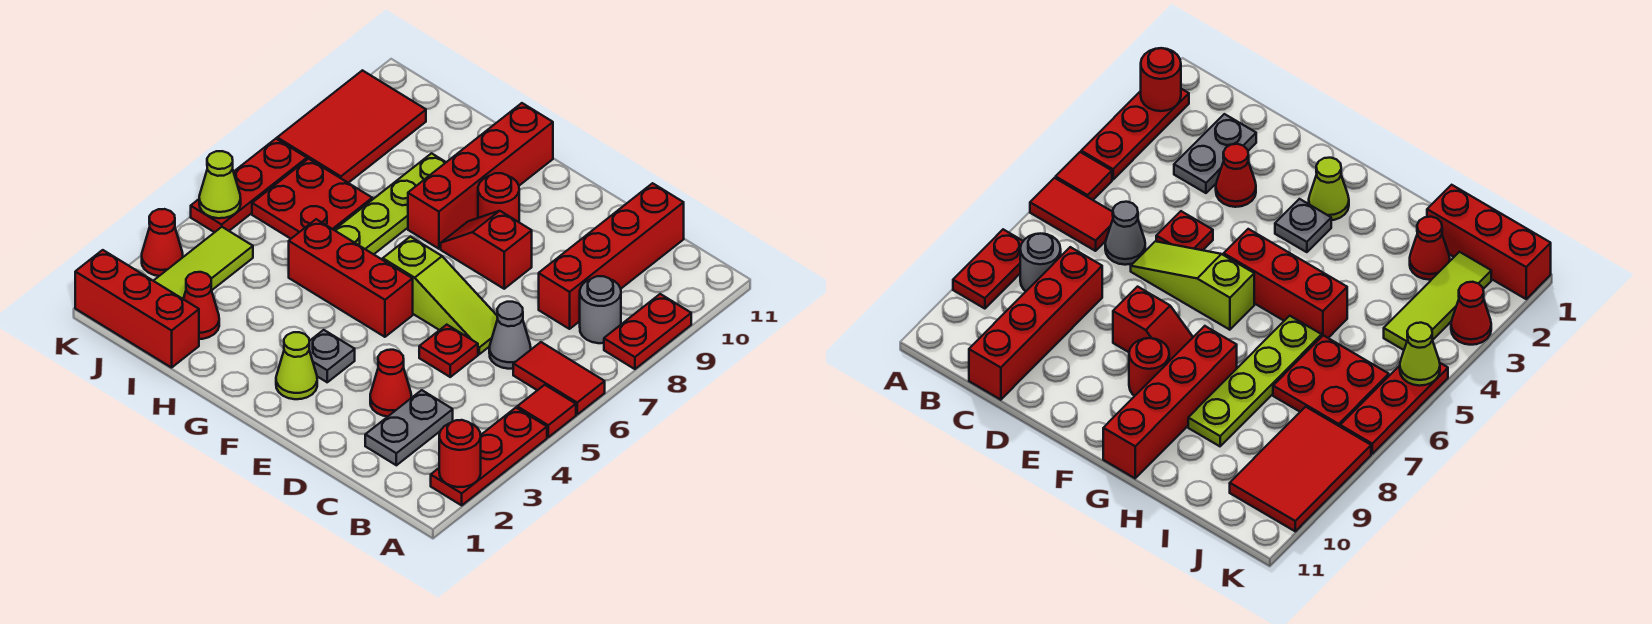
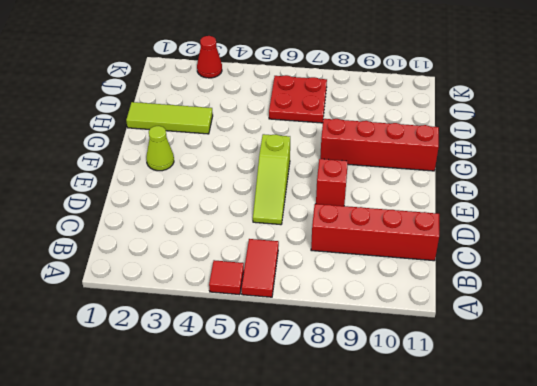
lime 1x3 tile [126,102,213,134] -> lime 1x3 tile moved to [154,227,253,299]
none -> red 1x3 plate [431,408,547,505]
none -> red 1x2 plate [604,294,691,369]
none -> grey 1x1 round brick [580,276,621,343]

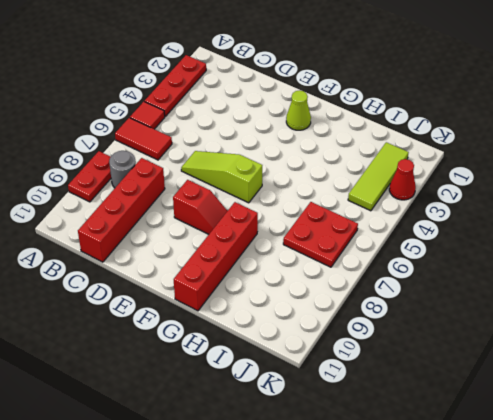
none -> grey 1x2 plate [365,390,453,465]
none -> grey 1x1 cone [489,302,531,369]
none -> red 1x1 cone [370,350,412,417]

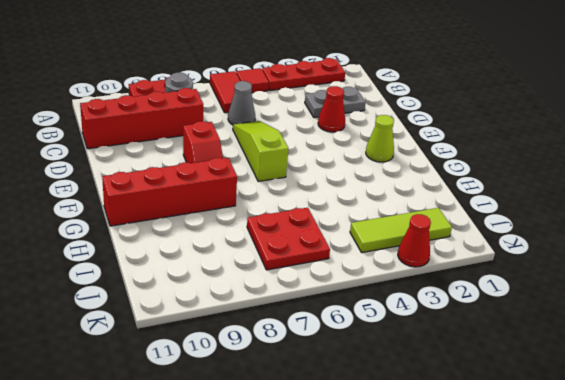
none -> red 1x1 plate [419,325,478,377]
none -> grey 1x1 plate [309,330,355,382]
none -> red 1x3 brick [289,219,413,337]

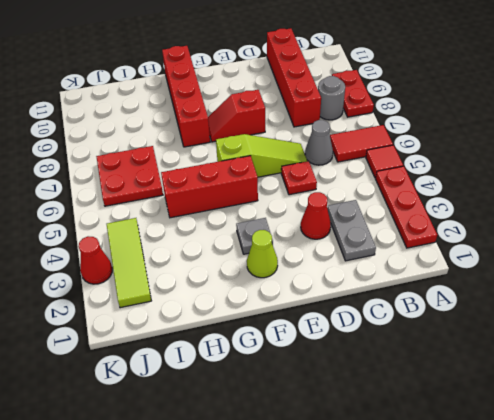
none -> red 1x1 round brick [478,173,519,222]
none -> lime 1x4 plate [335,153,446,254]
none -> red 1x3 brick [75,250,199,368]

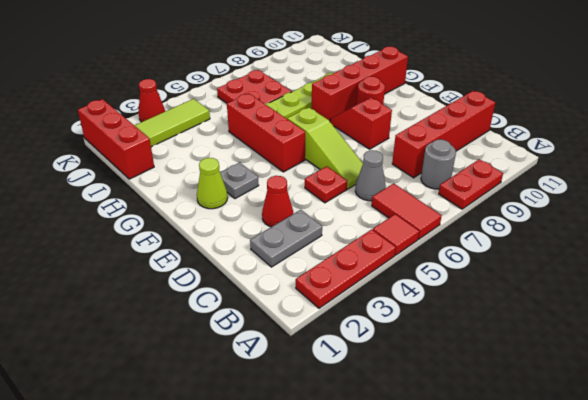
none -> red 1x1 cone [184,272,219,339]
none -> red 2x3 tile [277,70,426,183]
none -> red 1x3 plate [191,139,307,232]

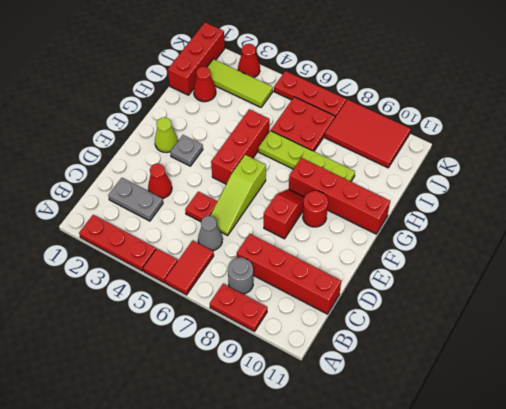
none -> red 1x1 round brick [439,420,481,487]
none -> lime 1x1 cone [199,151,241,218]

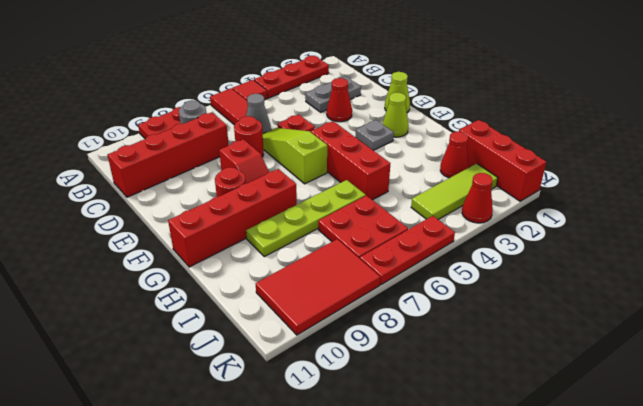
red 1x1 round brick [234,116,264,157] -> red 1x1 round brick moved to [439,420,481,487]
lime 1x1 cone [385,72,410,112] -> lime 1x1 cone moved to [199,151,241,218]

